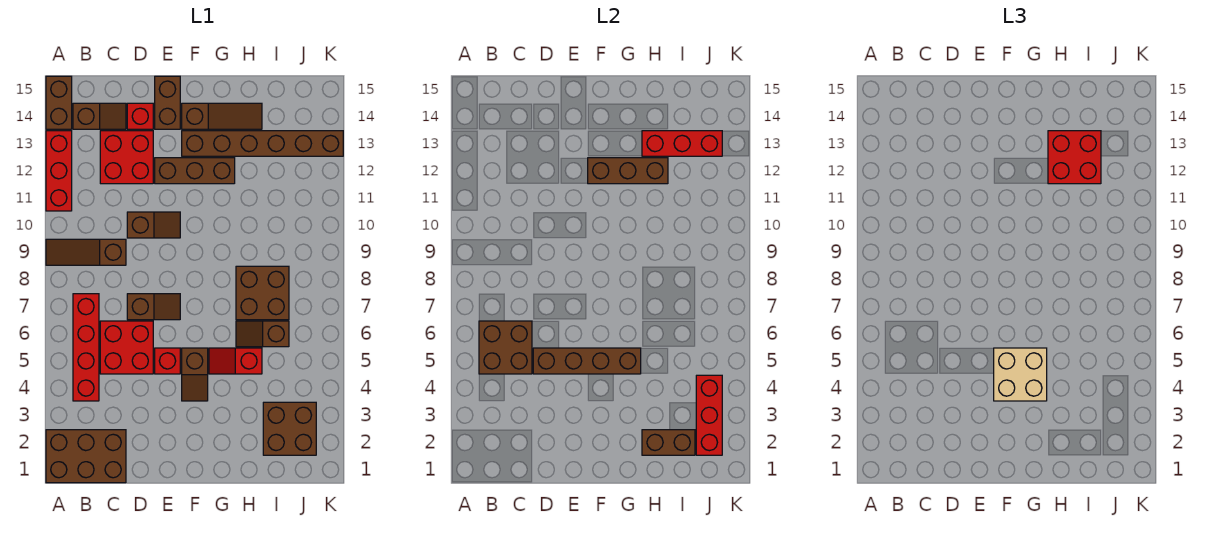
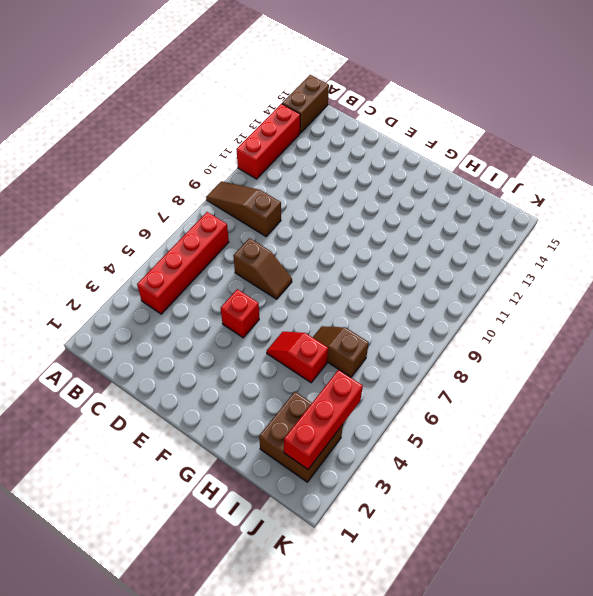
none -> brown 2x3 brick [46,430,126,483]
none -> brown 1x2 slope [73,103,126,129]
none -> red 2x2 brick [100,321,153,374]

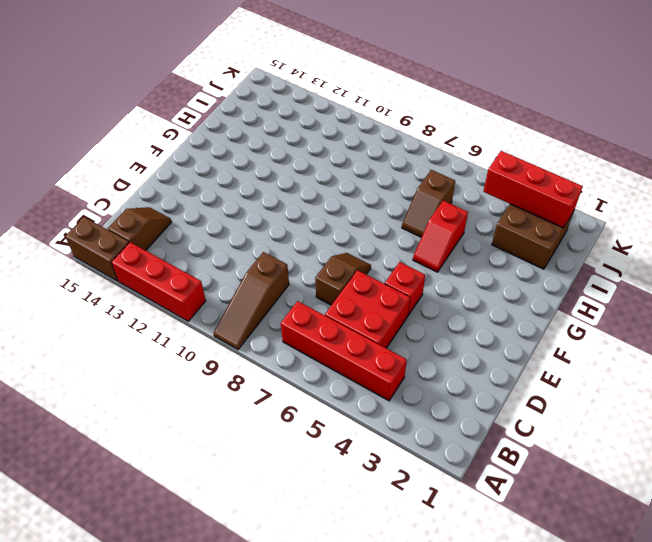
none -> brown 2x3 brick [46,430,126,483]
none -> red 2x2 brick [100,131,153,184]
none -> brown 1x2 slope [127,212,180,238]

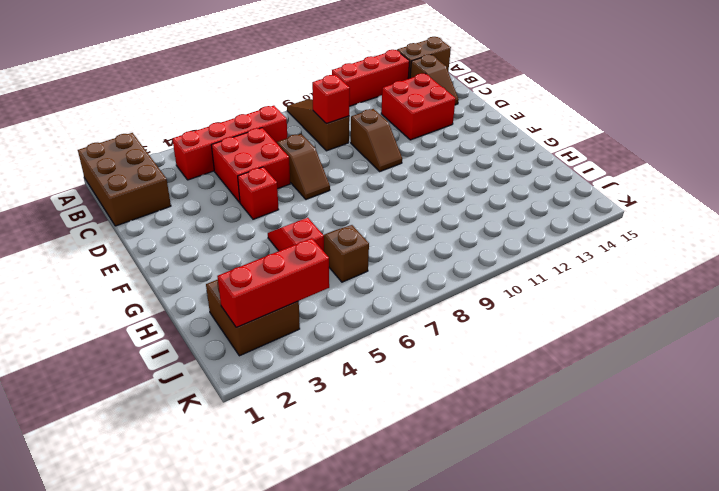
red 1x1 brick [312,75,350,124] -> red 1x1 brick moved to [127,103,153,129]
none -> brown 1x3 brick [155,158,235,184]
none -> brown 1x2 brick [155,76,180,129]
none -> brown 1x2 slope [182,348,208,401]

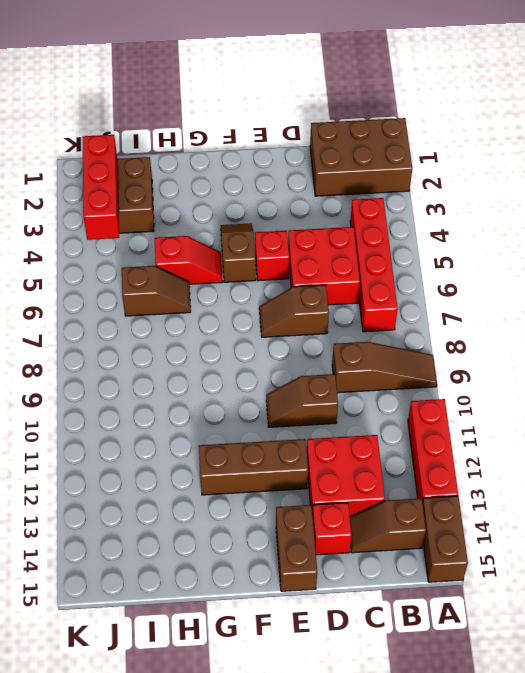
none -> brown 1x6 brick [182,131,343,156]
none -> brown 1x3 slope [182,103,262,129]
none -> brown 2x2 brick [236,266,289,320]

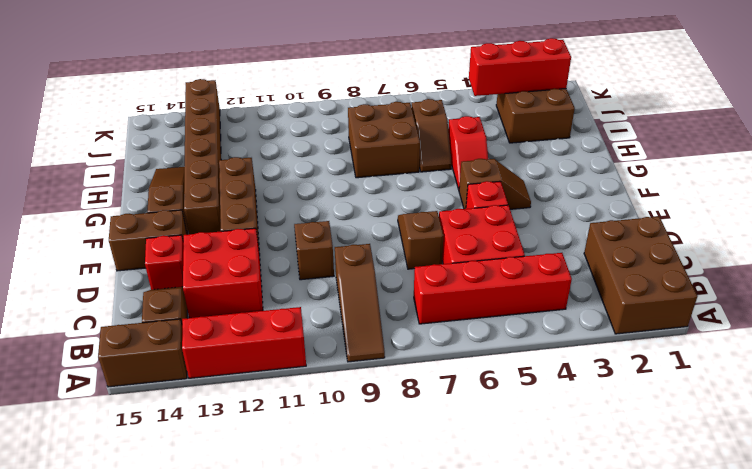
none -> brown 2x2 brick [479,321,532,374]
none -> brown 1x4 brick [533,348,641,374]
none -> brown 1x3 brick [588,158,668,184]

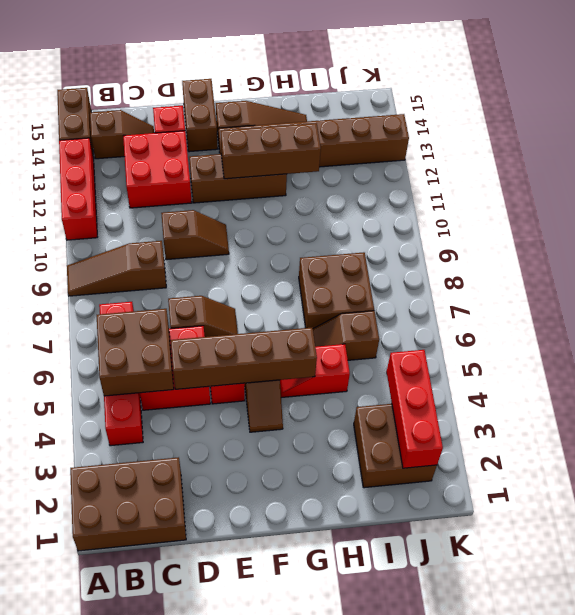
none -> brown 1x2 brick [642,430,695,455]
none -> red 1x3 brick [642,131,722,156]
none -> tan 2x2 brick [994,348,1047,401]

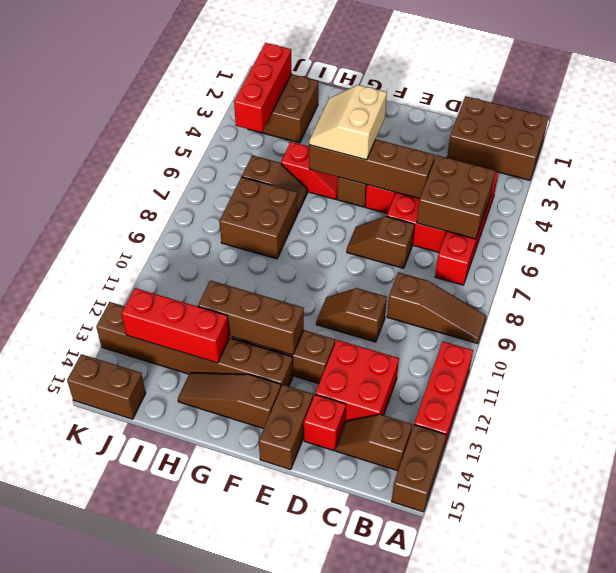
tan 2x2 slope [309,85,387,160] -> tan 2x2 brick [994,348,1047,401]
brown 1x2 brick [67,354,146,419] -> brown 1x2 brick moved to [642,430,695,455]
none -> red 2x2 brick [1048,131,1101,184]

